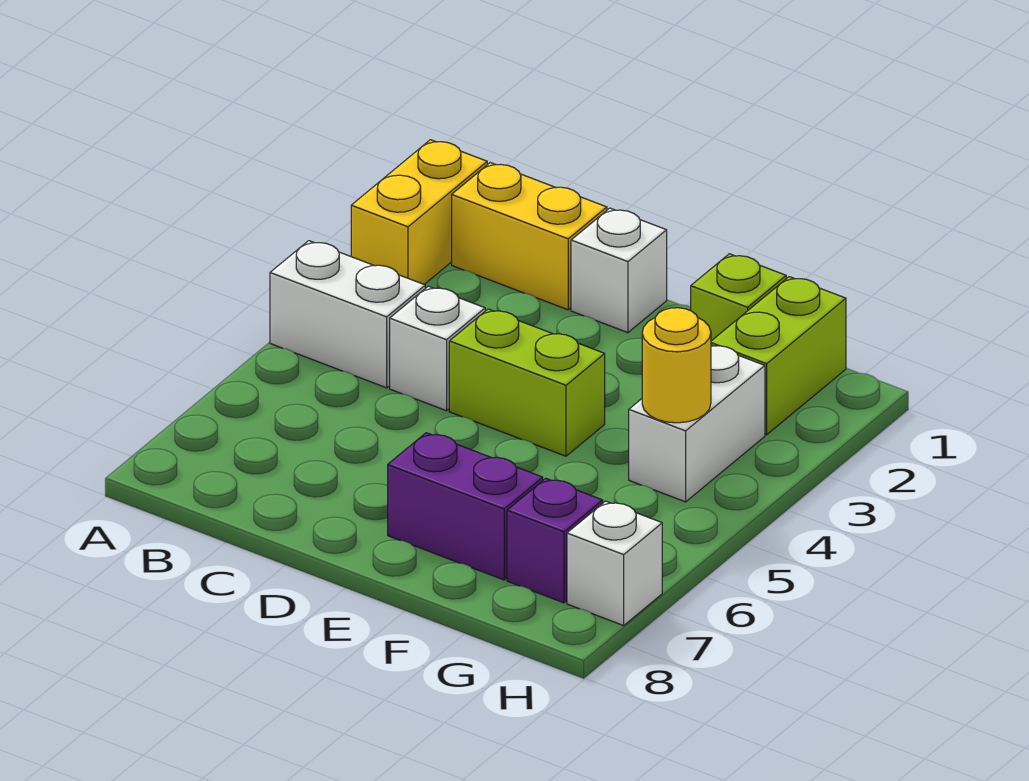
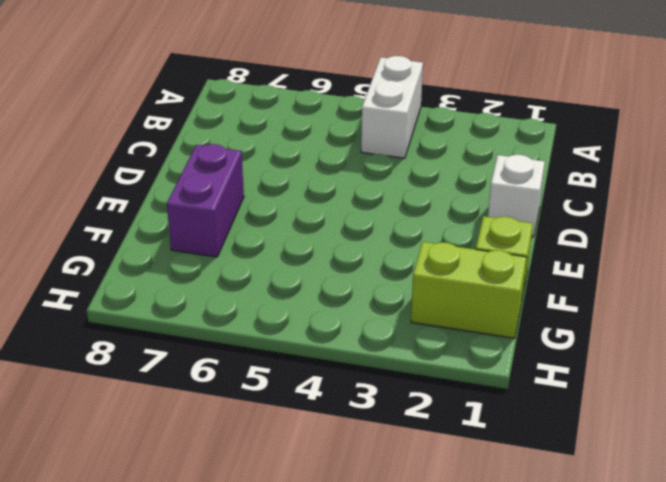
none -> yellow 1x2 brick [351,140,487,284]
none -> yellow 1x2 brick [452,163,607,310]
none -> white 1x1 brick [390,286,485,411]

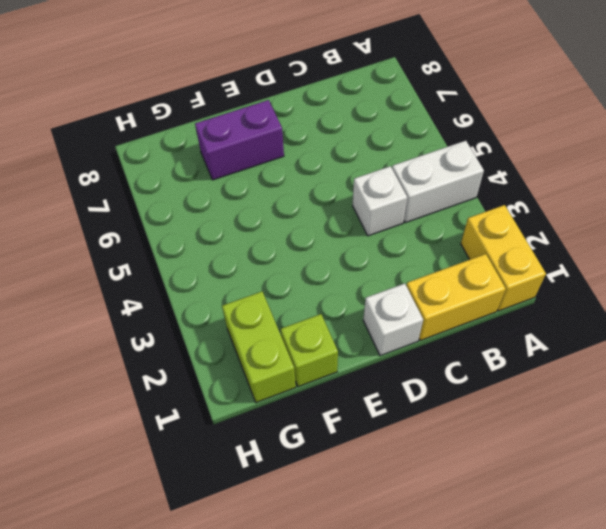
none -> lime 1x2 brick [449,309,605,456]
none -> white 1x2 brick [629,345,765,502]
none -> purple 1x1 brick [507,478,603,603]

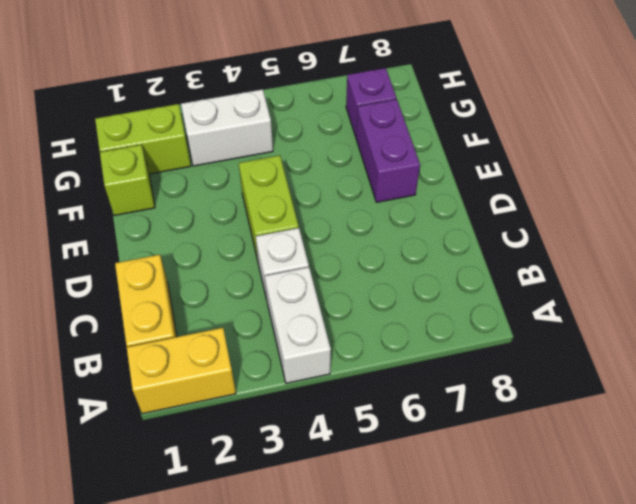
none -> white 1x1 brick [571,208,667,333]
none -> white 1x1 brick [567,501,662,626]
none -> yellow 1x1 round brick [642,308,711,423]

